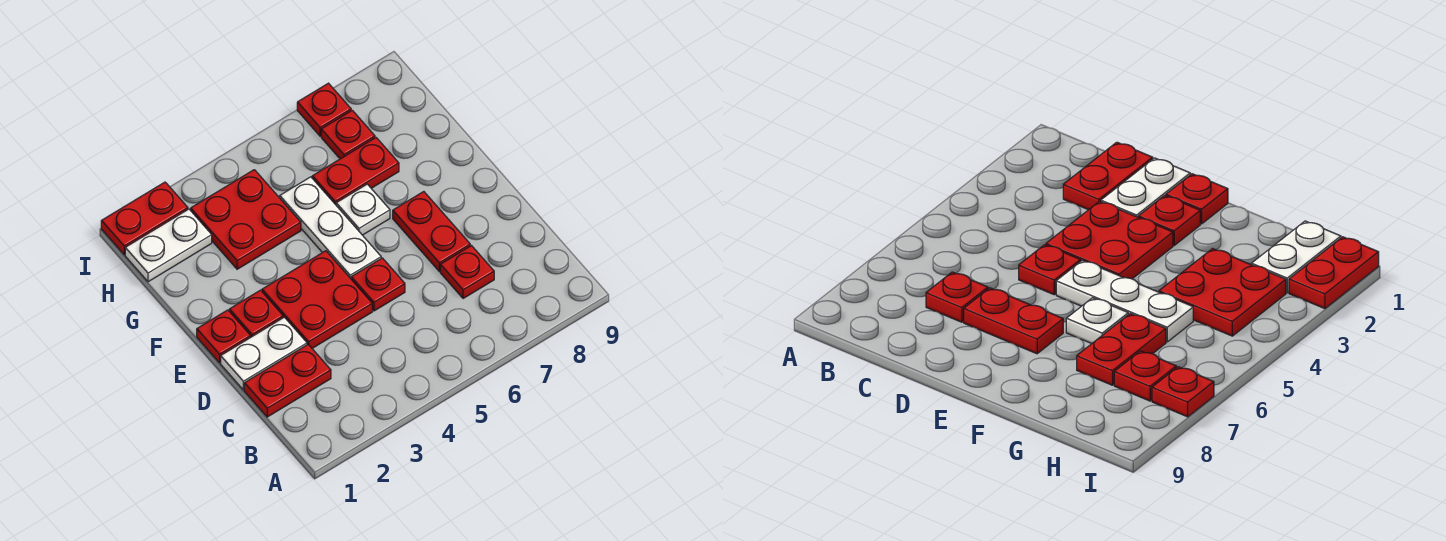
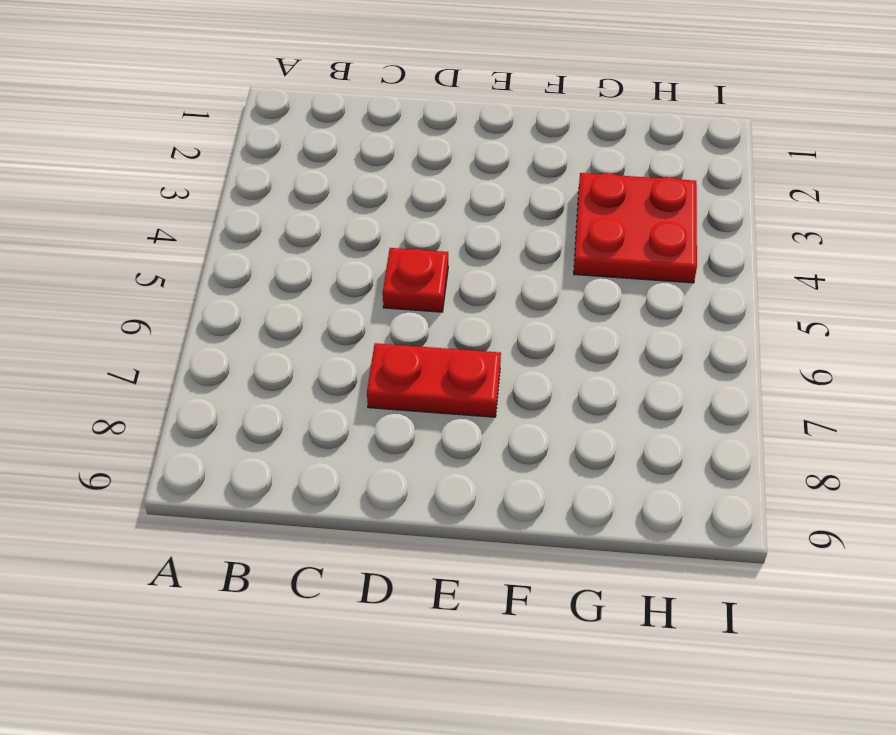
none -> red 1x2 plate [244,344,331,417]
none -> red 1x1 plate [440,246,494,299]
none -> white 1x2 plate [221,317,307,390]

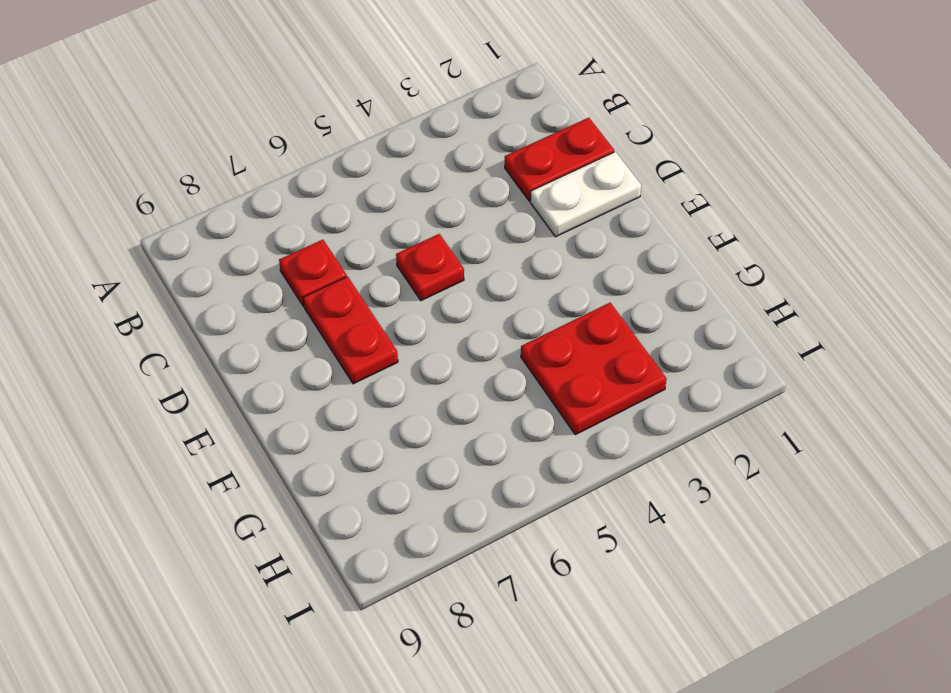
none -> red 2x2 plate [262,251,372,348]
none -> red 1x1 plate [197,310,251,363]
none -> red 1x1 plate [229,290,283,337]

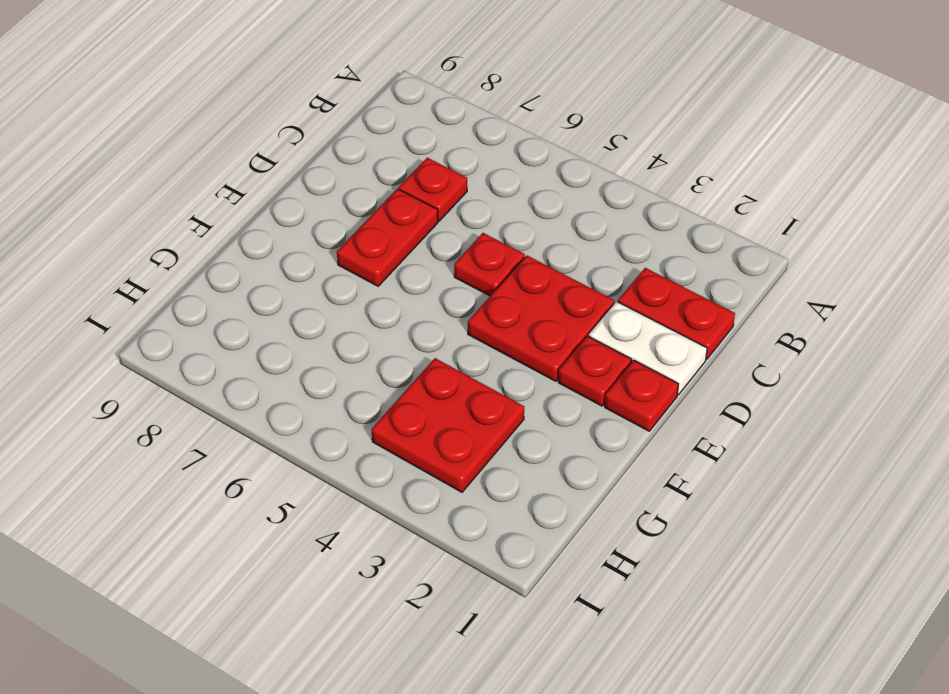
none -> white 1x3 plate [280,177,381,279]
none -> white 1x1 plate [336,184,390,235]
none -> red 1x2 plate [312,138,399,205]

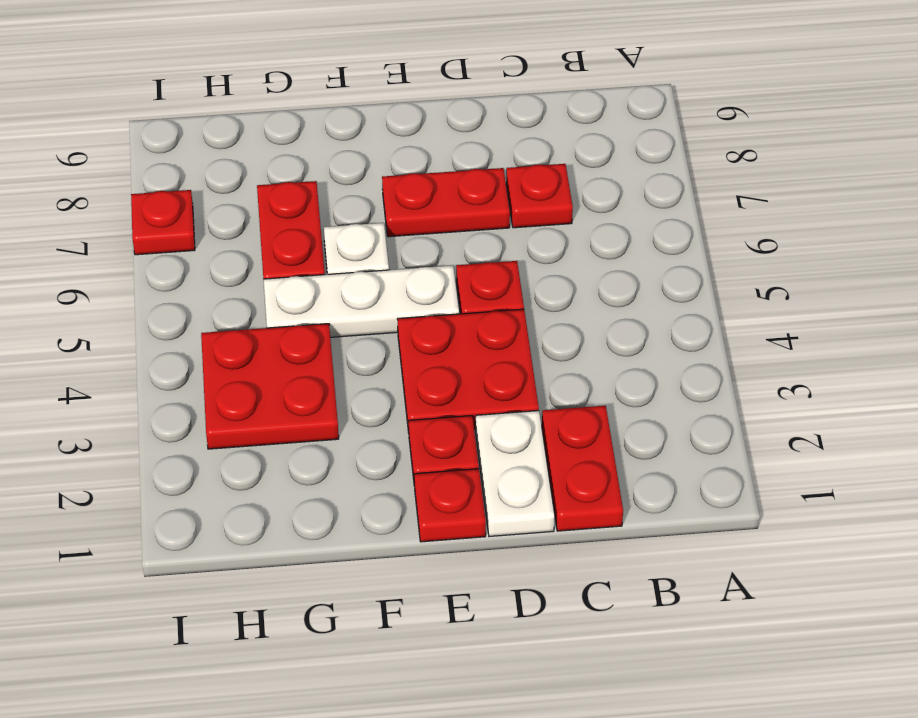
none -> white 1x2 plate [125,209,212,282]
none -> red 1x1 plate [321,110,375,159]
none -> red 1x2 plate [101,182,188,255]

